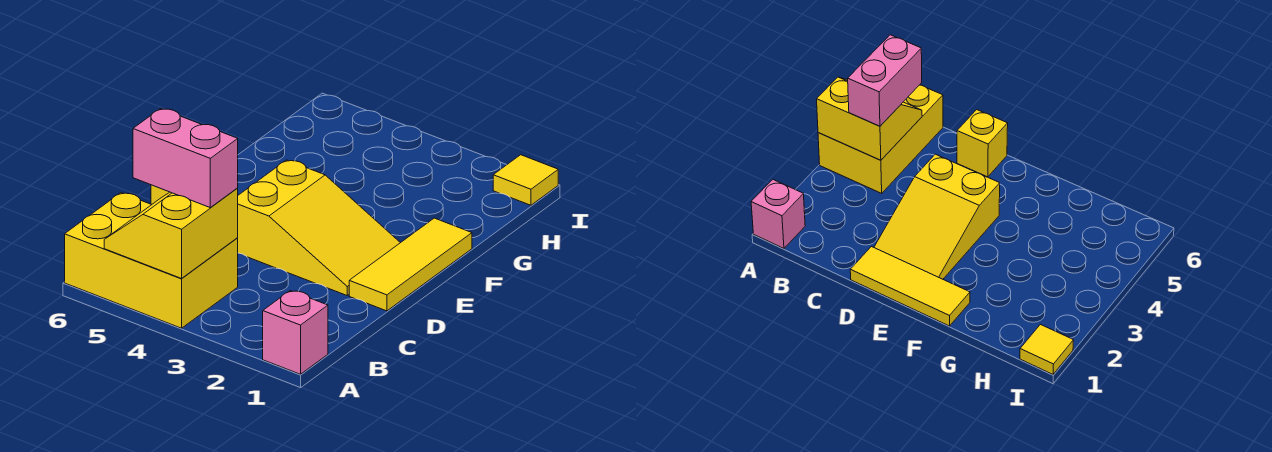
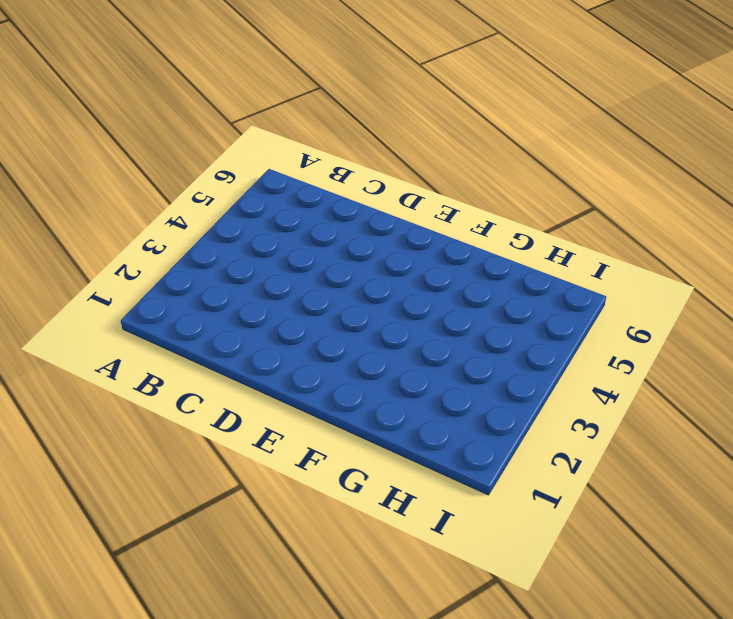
none -> pink 1x1 brick [263,291,328,374]
none -> yellow 2x3 brick [65,193,238,328]

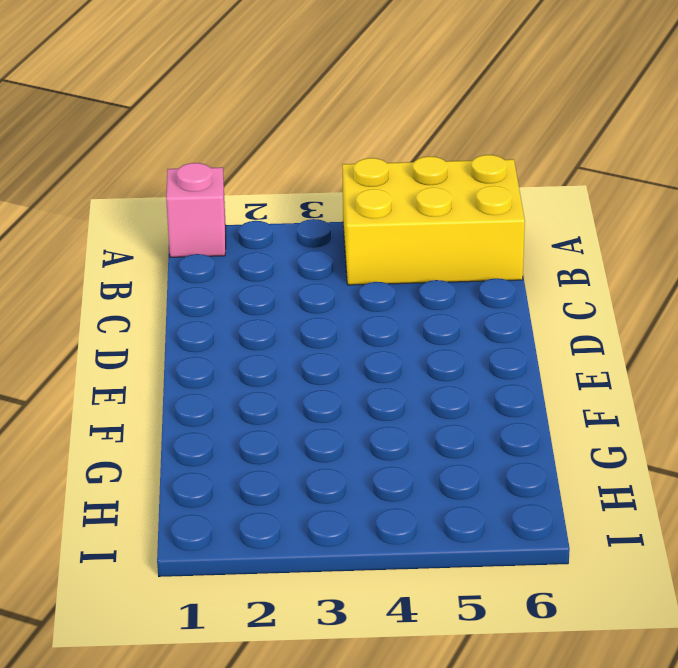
none -> yellow 1x3 tile [349,218,472,311]
none -> yellow 2x3 slope [238,160,400,295]

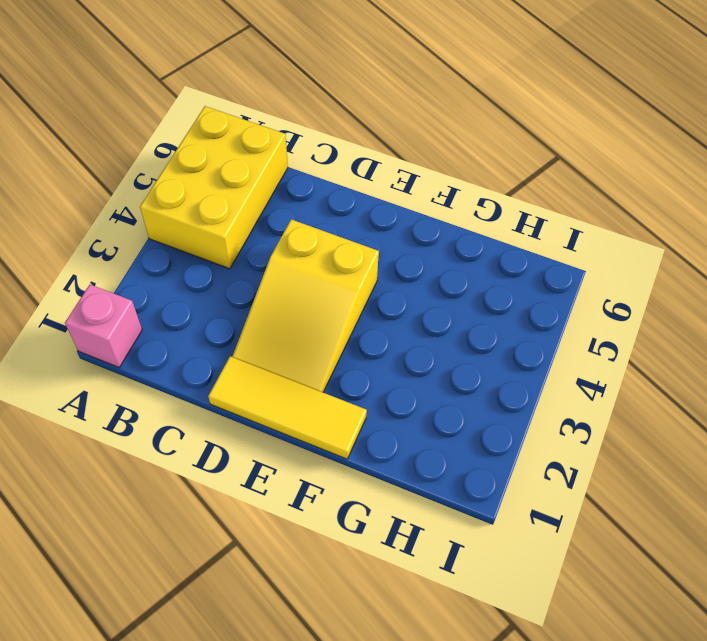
none -> yellow 1x1 brick [957,110,1008,177]
none -> yellow 1x1 tile [493,155,558,205]

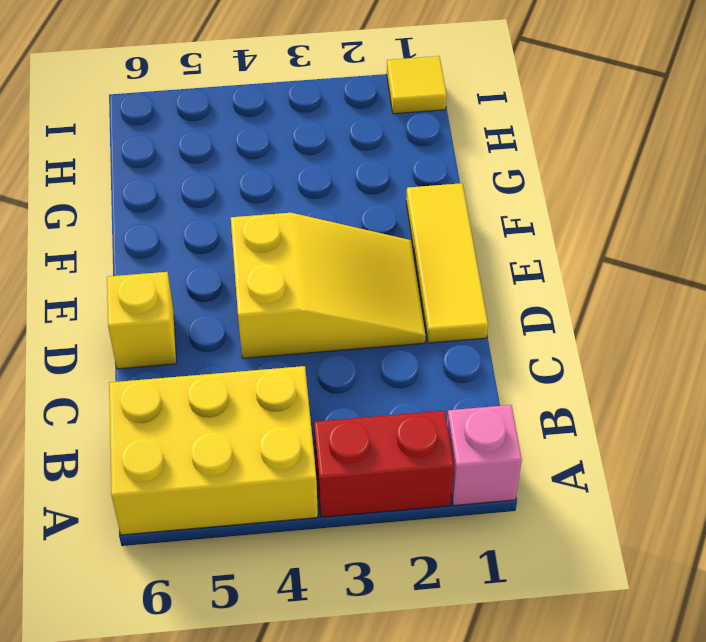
red 1x2 brick [314,411,454,517] -> none
none -> yellow 2x2 slope [104,188,238,278]
none -> pink 1x2 brick [133,109,238,207]

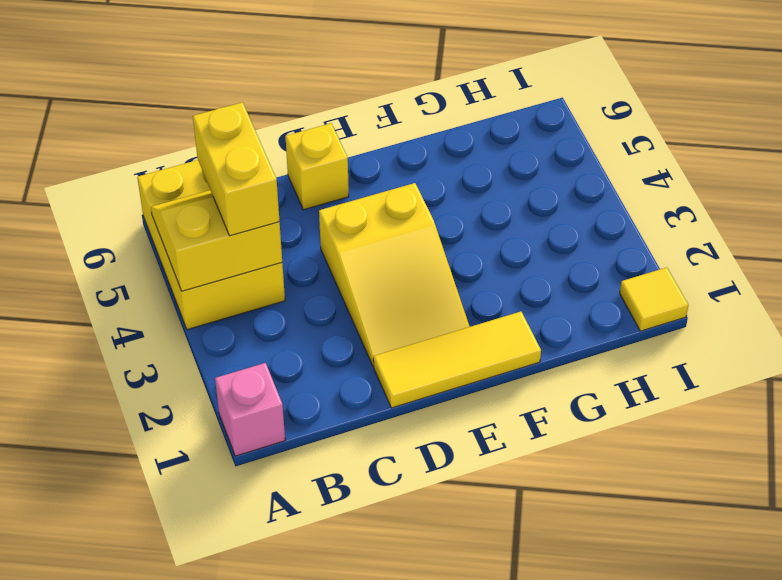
yellow 1x2 brick [193,102,280,236] -> pink 1x2 brick [133,109,238,207]

